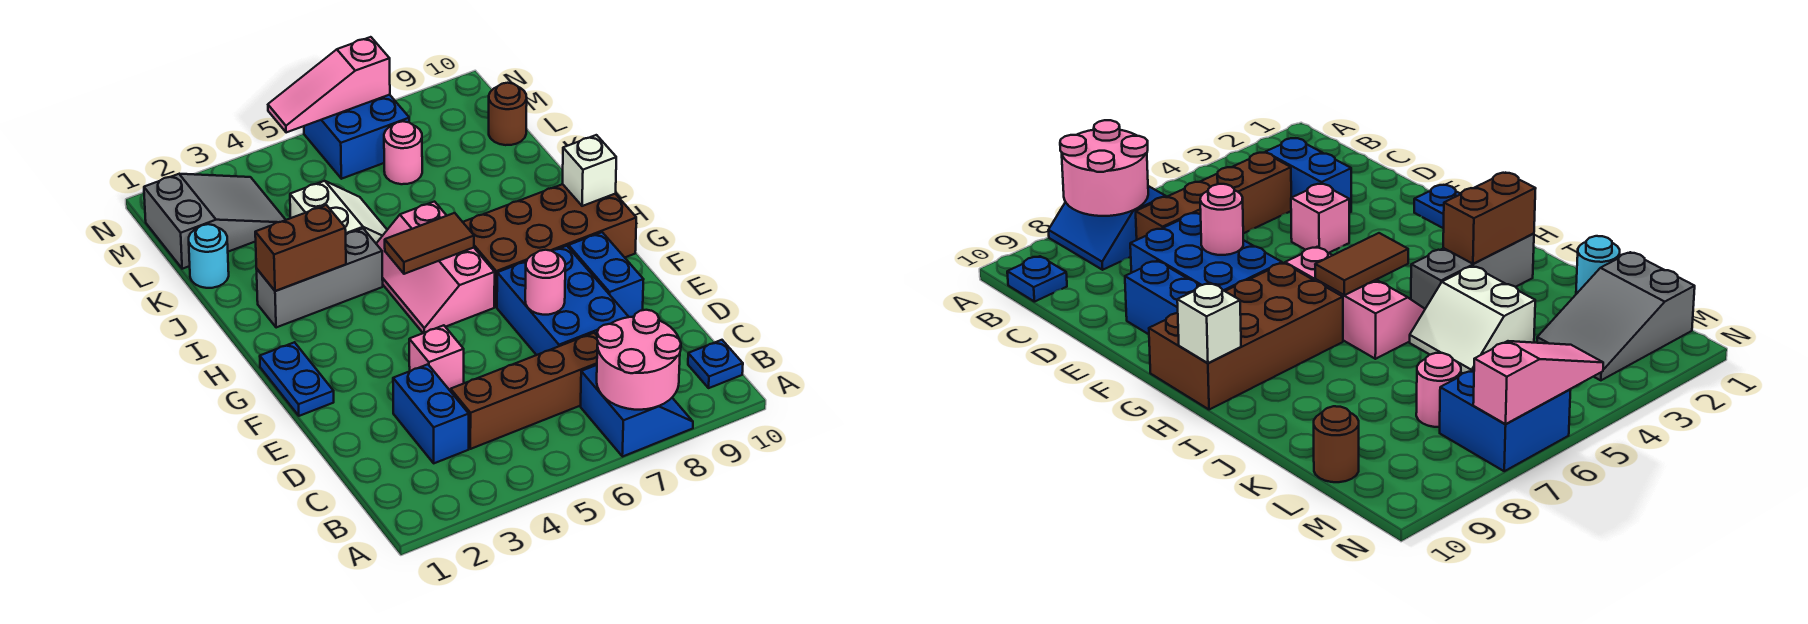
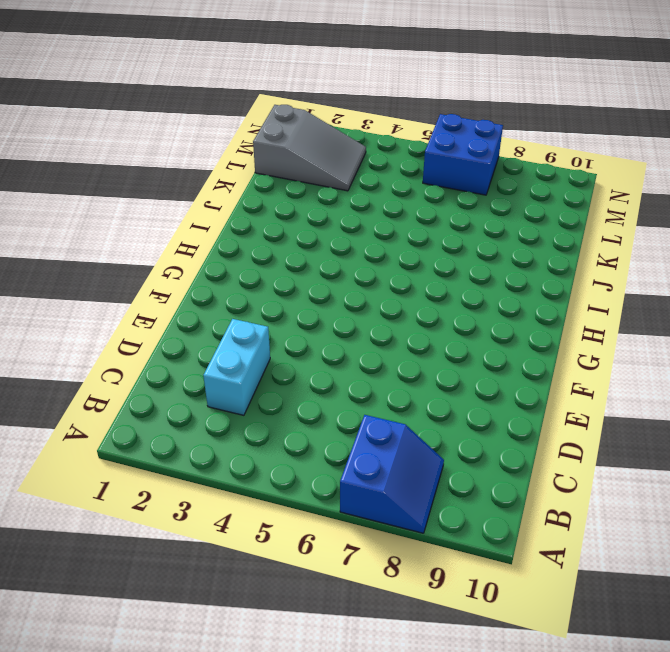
cyan 1x2 brick [203,319,270,415] -> blue 1x2 brick [393,364,469,463]
none -> blue 1x1 plate [688,340,743,388]
none -> brown 1x4 brick [451,333,598,449]
none -> blue 2x3 brick [497,246,628,355]

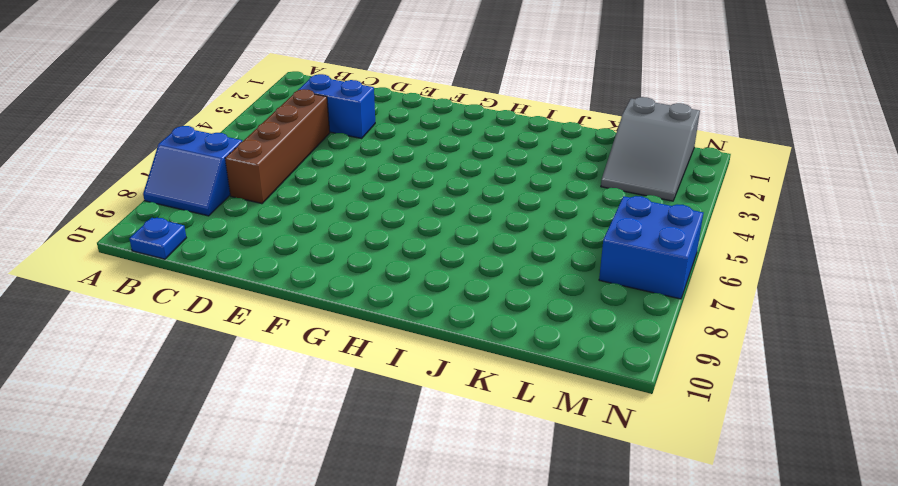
none -> blue 2x3 brick [497,246,628,355]
none -> pink 1x1 brick [409,325,464,390]
none -> blue 1x2 brick [569,232,644,317]

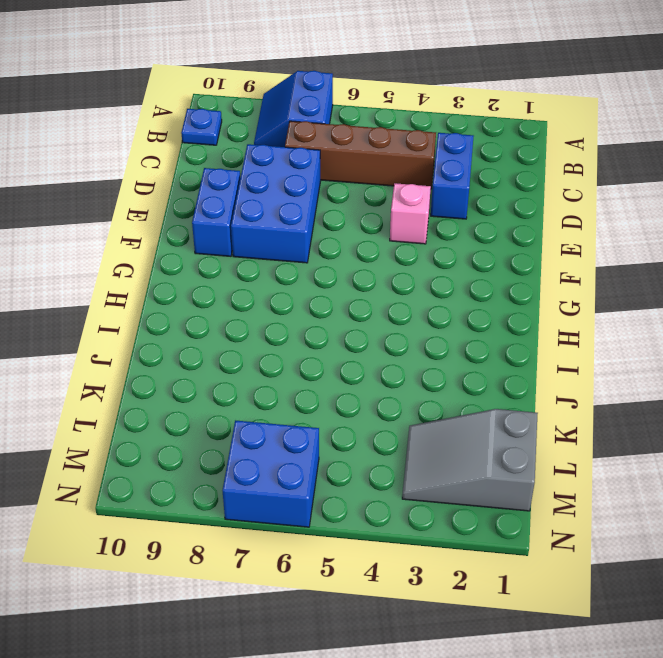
none -> blue 1x2 plate [260,342,334,416]
none -> pink 2x3 slope [376,202,495,333]
none -> brown 2x4 brick [463,184,636,307]

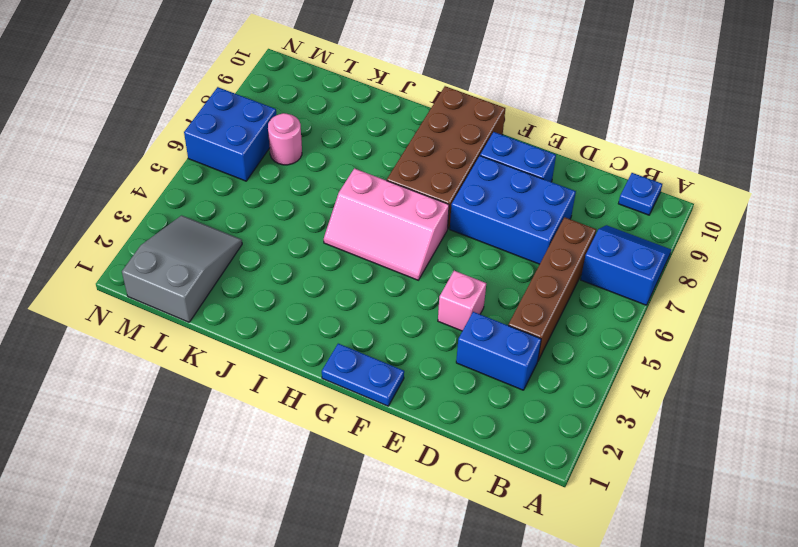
none -> grey 1x3 brick [257,229,383,328]
none -> white 2x2 slope [290,181,387,243]
none -> cyan 1x1 round brick [189,224,229,288]

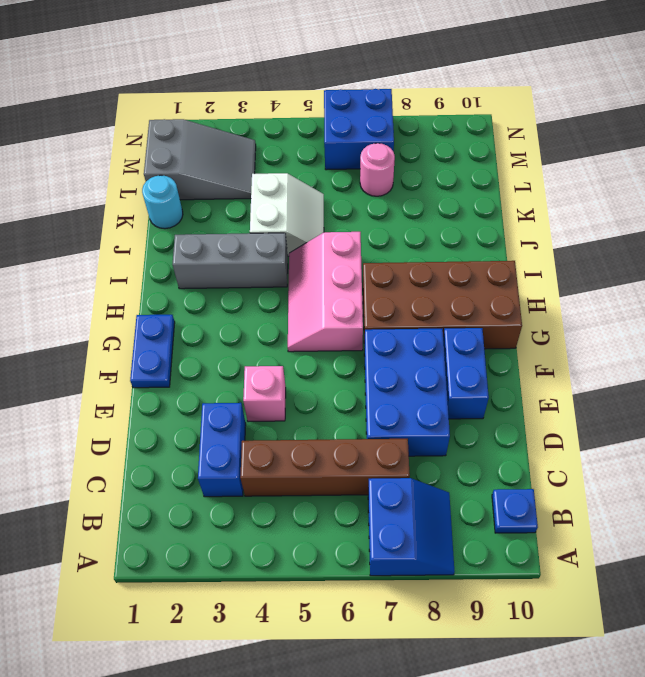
none -> brown 1x1 round brick [489,83,527,145]
none -> pink 2x2 round brick [597,310,681,410]
none -> pink 1x1 round brick [525,250,565,315]

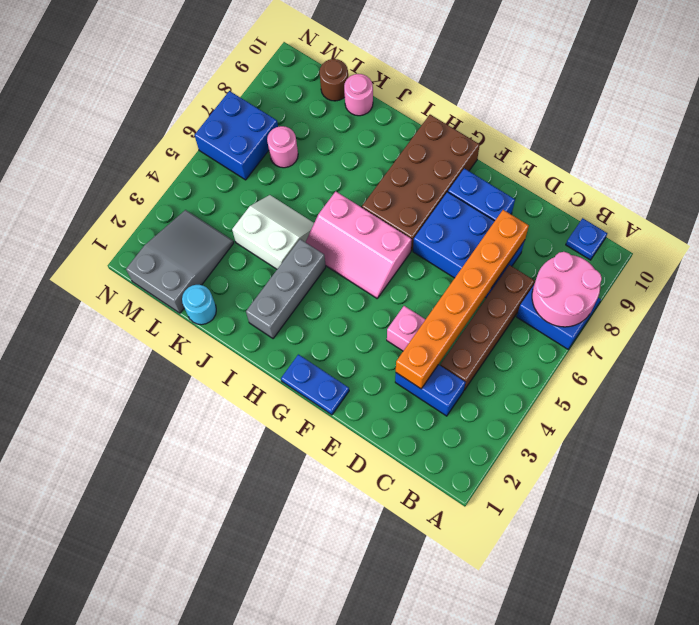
orange 1x6 brick [396,210,529,389] -> none
pink 1x1 round brick [344,74,373,116] -> pink 1x1 round brick moved to [525,250,565,315]
none -> brown 1x2 tile [385,213,474,274]
none -> white 1x1 brick [562,135,616,206]
none -> brown 1x2 brick [255,205,346,291]

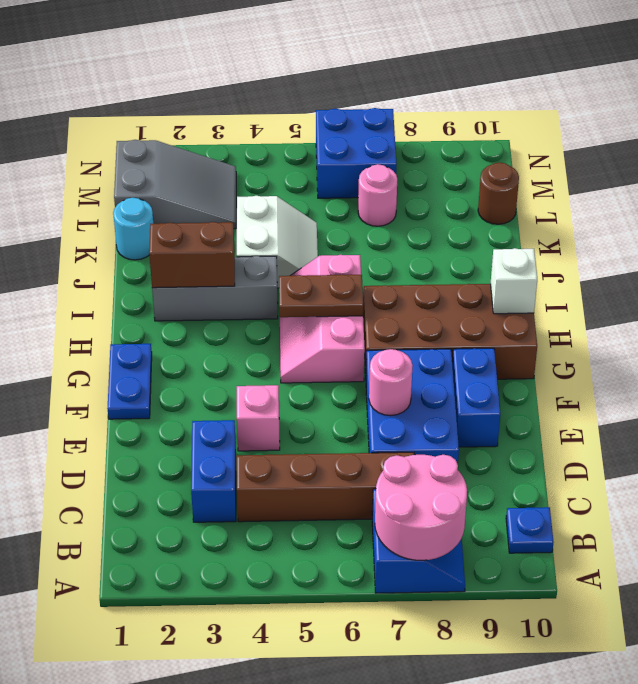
brown 1x2 plate [279,275,363,317] -> brown 1x2 tile [385,213,474,274]
none -> pink 1x3 slope [268,37,390,133]

